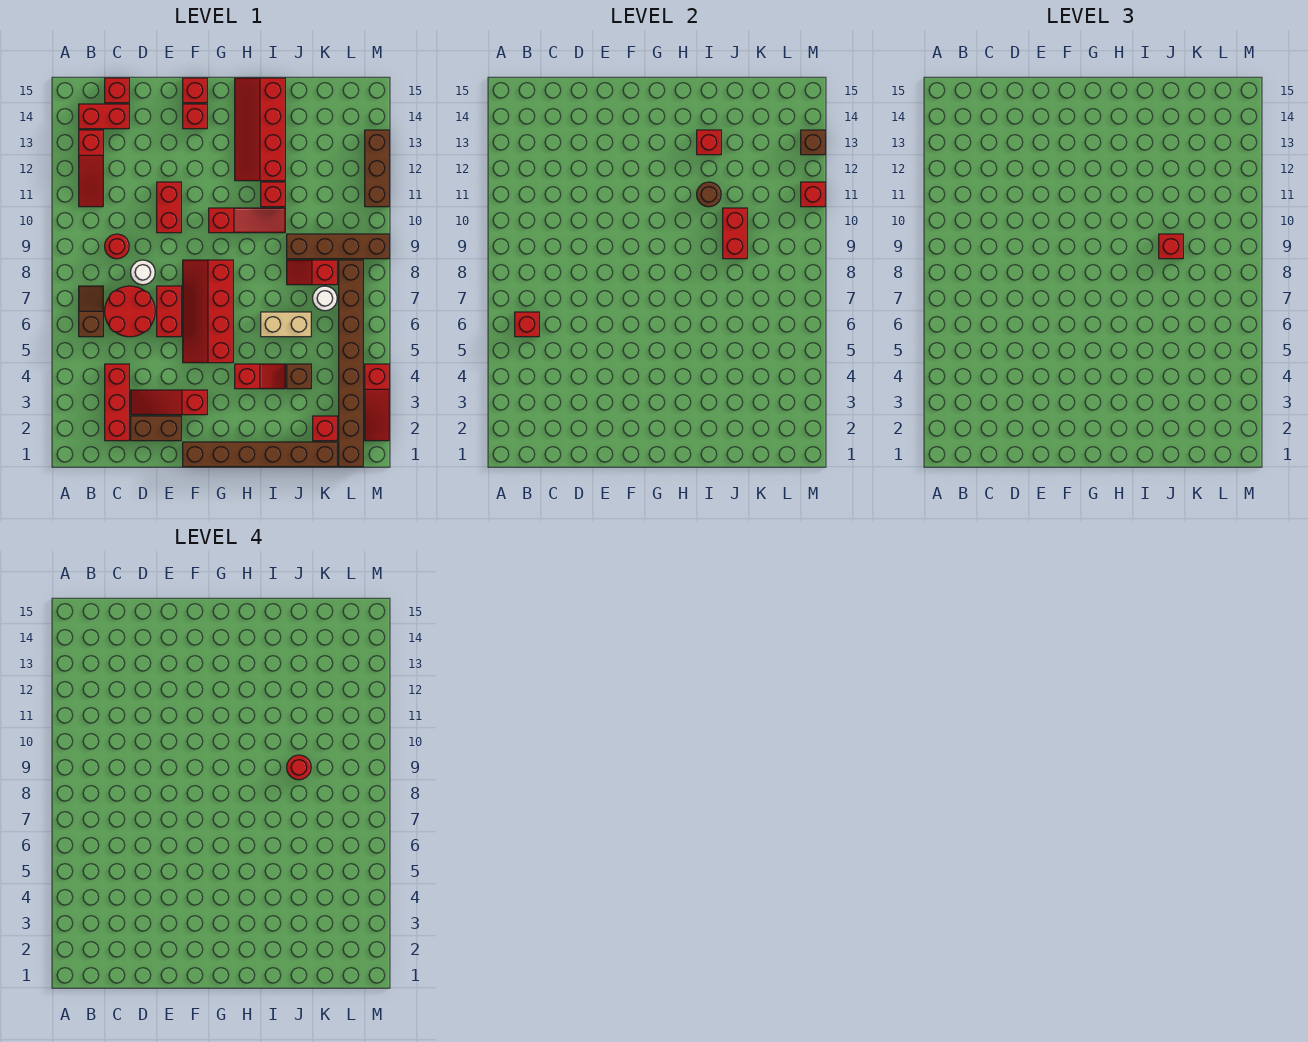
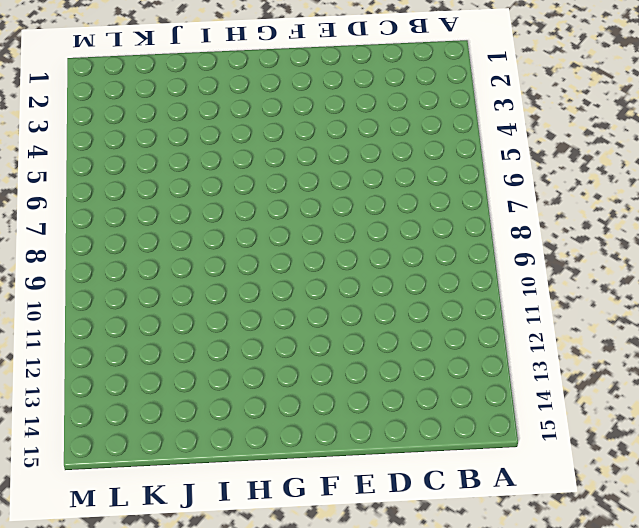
none -> brown 1x2 slope [79,286,103,337]
none -> red 1x3 slope [79,130,103,207]
none -> red 1x2 brick [79,104,129,129]
none -> red 1x3 brick [105,364,129,441]

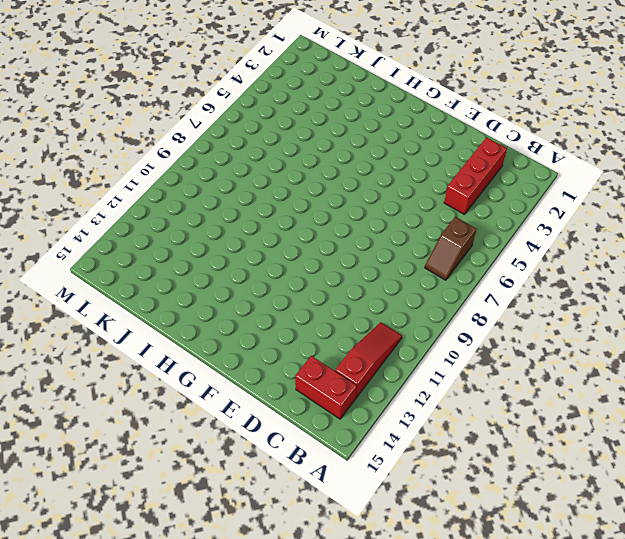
none -> red 2x2 round brick [105,286,155,337]
none -> red 1x1 round brick [105,234,129,259]
none -> red 1x1 brick [105,78,129,103]
none -> brown 1x2 brick [131,416,181,441]

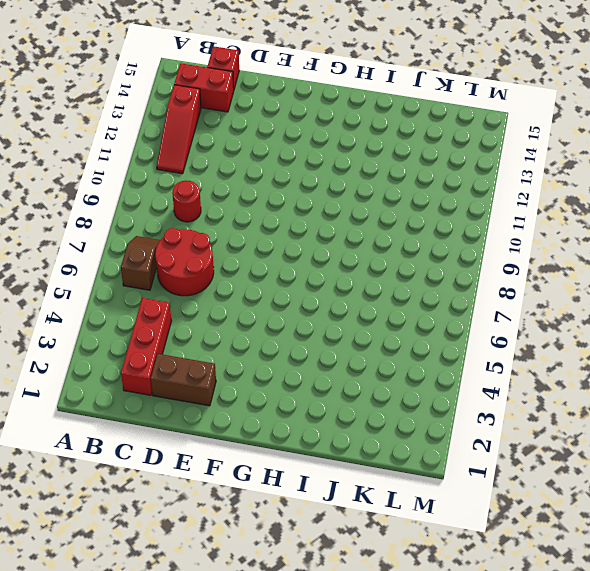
none -> red 1x3 slope [131,390,207,415]
none -> white 1x1 round brick [131,260,155,285]
none -> red 1x2 brick [157,286,181,337]
none -> red 1x2 brick [157,182,181,233]

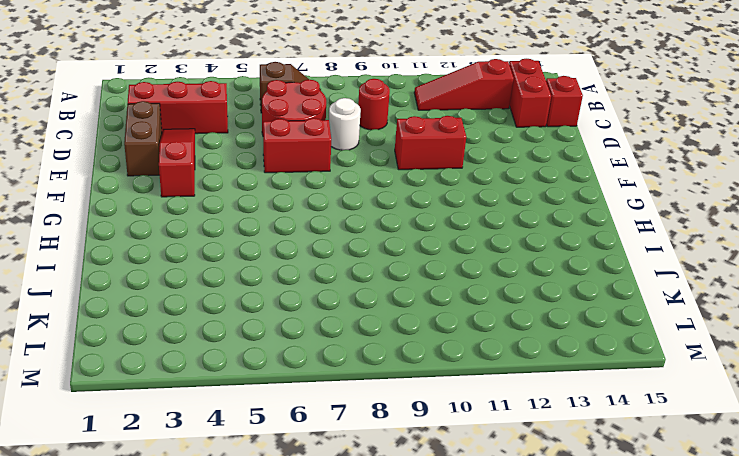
none -> brown 1x6 brick [183,442,337,467]
none -> red 2x4 slope [183,260,233,363]
none -> red 1x1 brick [183,104,207,129]
none -> red 1x1 brick [183,78,207,103]

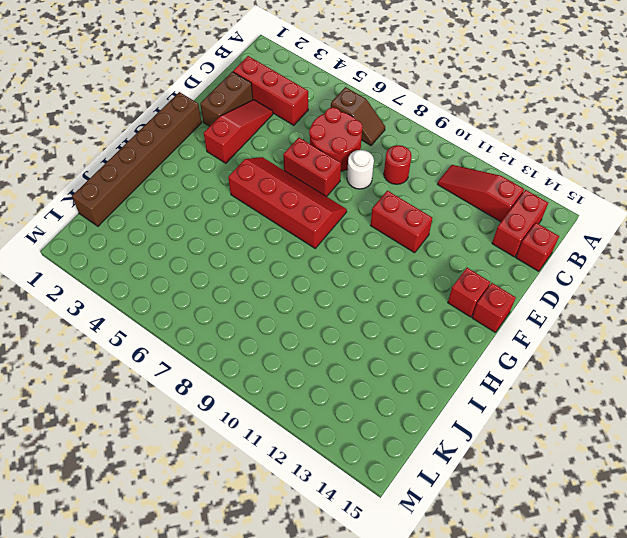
none -> red 1x3 slope [209,208,285,233]
none -> red 1x2 slope [235,364,285,389]
none -> red 2x4 slope [235,78,285,181]
none -> tan 1x2 brick [261,312,311,337]

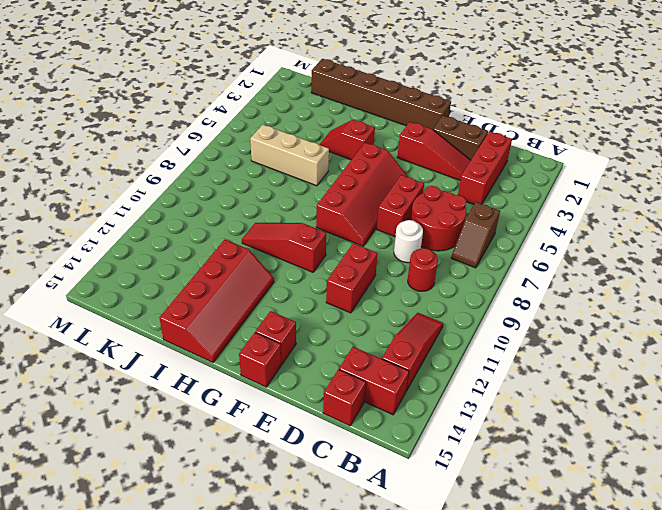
tan 1x3 brick [250,125,329,186] -> tan 1x2 brick [261,312,311,337]
none -> red 1x1 brick [261,182,285,207]
none -> brown 1x1 brick [287,364,311,389]
none -> red 1x2 slope [287,260,337,285]
none -> brown 1x4 brick [287,234,389,259]

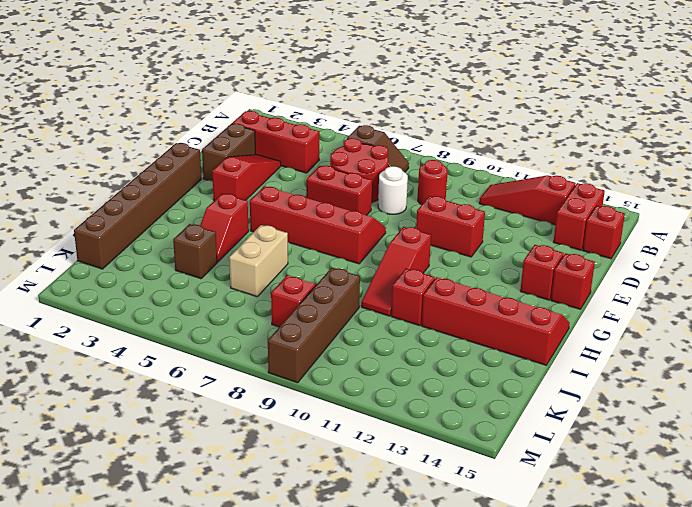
none -> red 1x1 brick [313,416,337,441]
none -> white 1x1 round brick [313,286,337,311]
none -> brown 1x8 brick [339,260,363,467]
none -> red 1x3 slope [365,364,389,441]

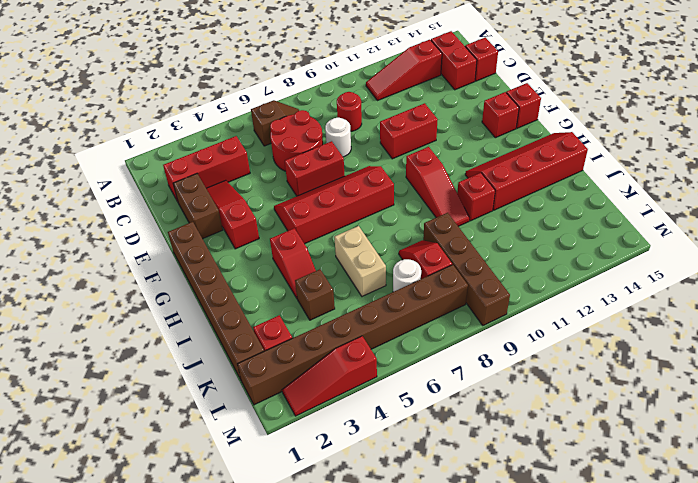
none -> brown 1x3 brick [365,130,389,207]
none -> red 1x1 brick [515,312,539,337]
none -> brown 1x1 round brick [697,182,721,207]
none -> red 1x1 brick [697,130,721,155]

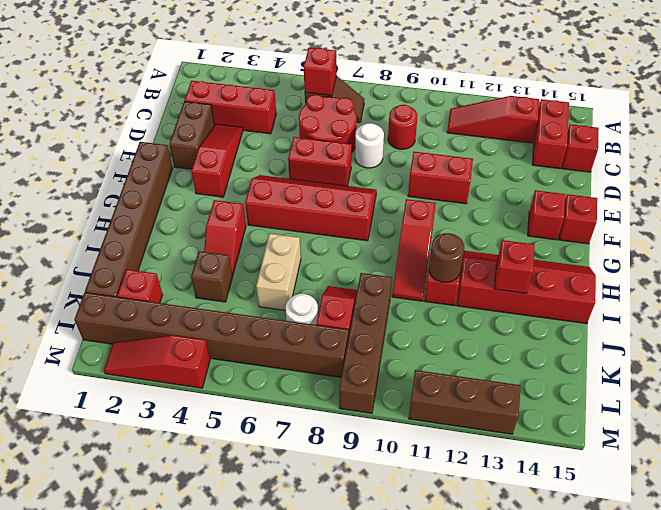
none -> red 1x2 brick [723,208,747,259]
none -> red 1x1 brick [801,182,825,207]
none -> brown 1x1 brick [801,130,825,155]
none -> red 1x1 brick [1159,234,1183,259]

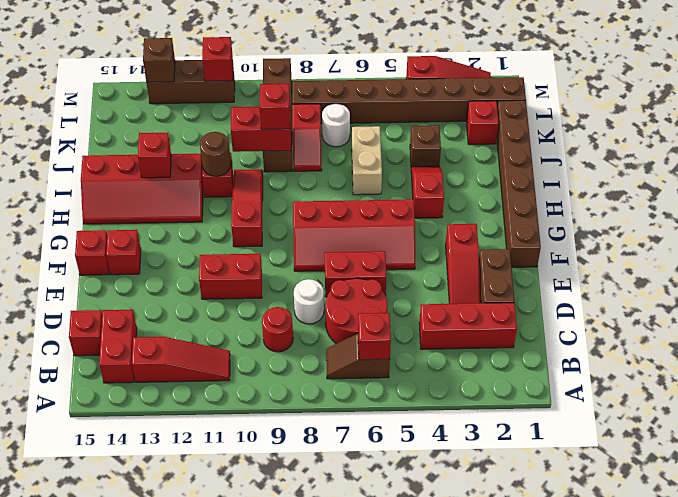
none -> red 1x1 round brick [287,755,311,780]

